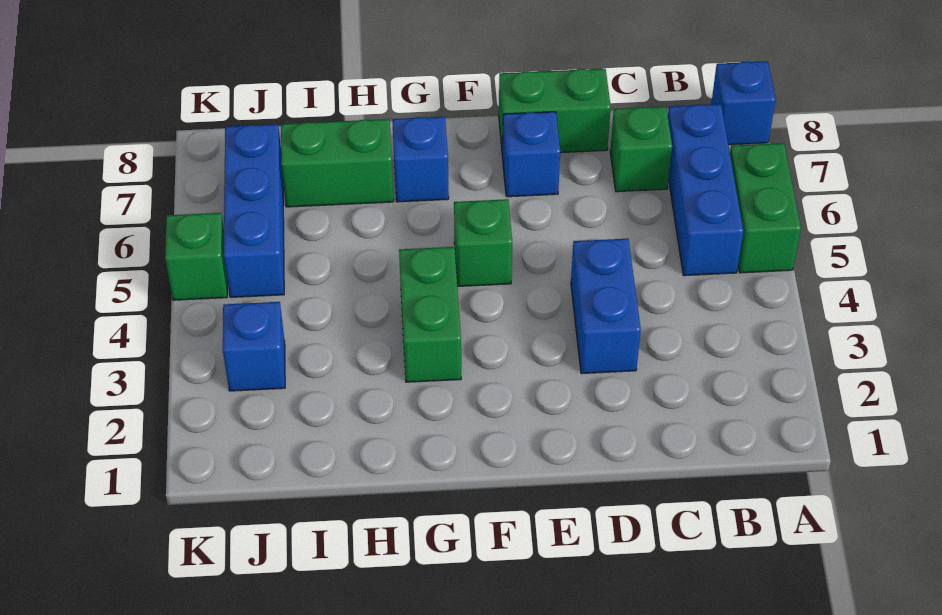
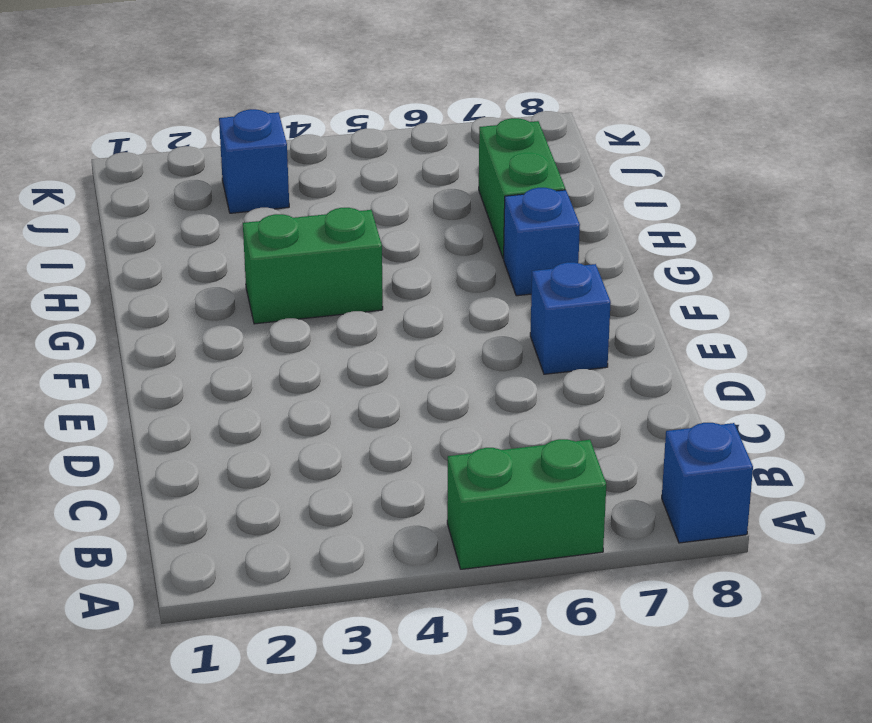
none -> blue 1x3 brick [668,104,743,276]
none -> green 1x1 brick [610,107,672,192]
none -> blue 1x2 brick [571,239,641,374]

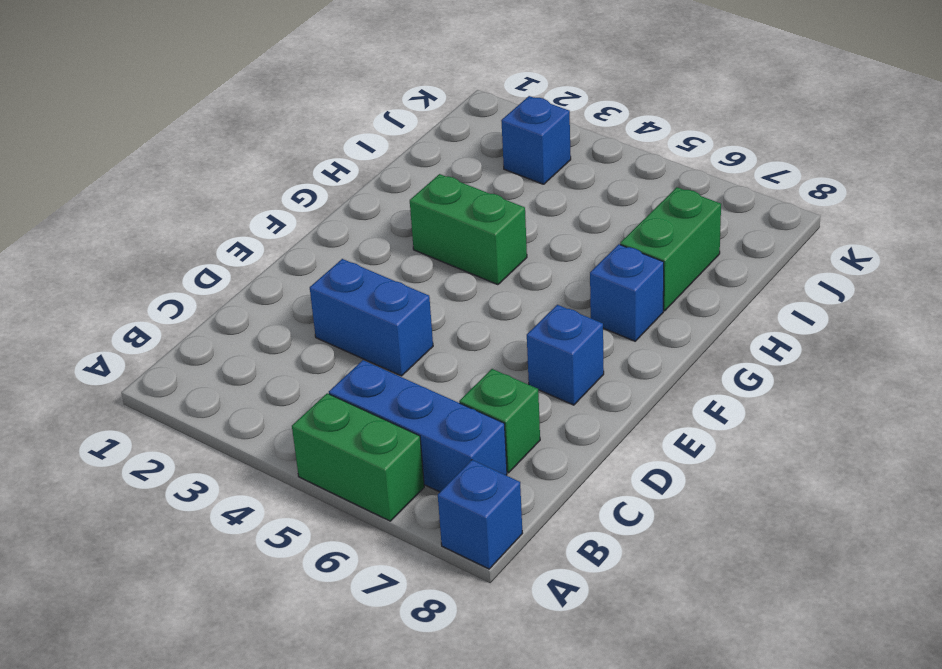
none -> green 1x2 brick [499,69,611,154]
none -> green 1x1 brick [454,199,512,287]
none -> blue 1x3 brick [224,124,284,297]

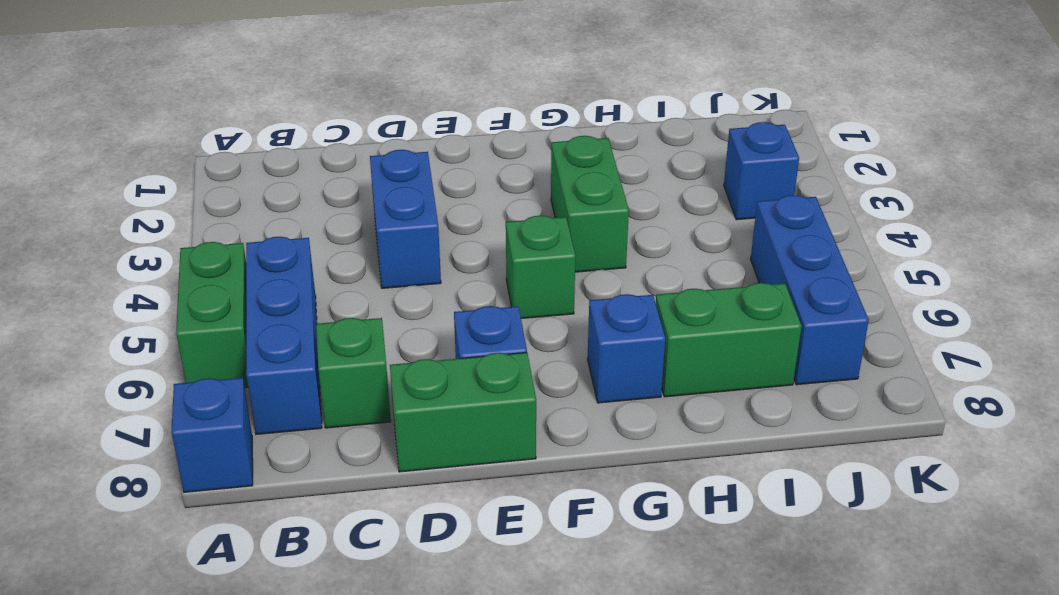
none -> green 1x1 brick [165,213,227,300]

